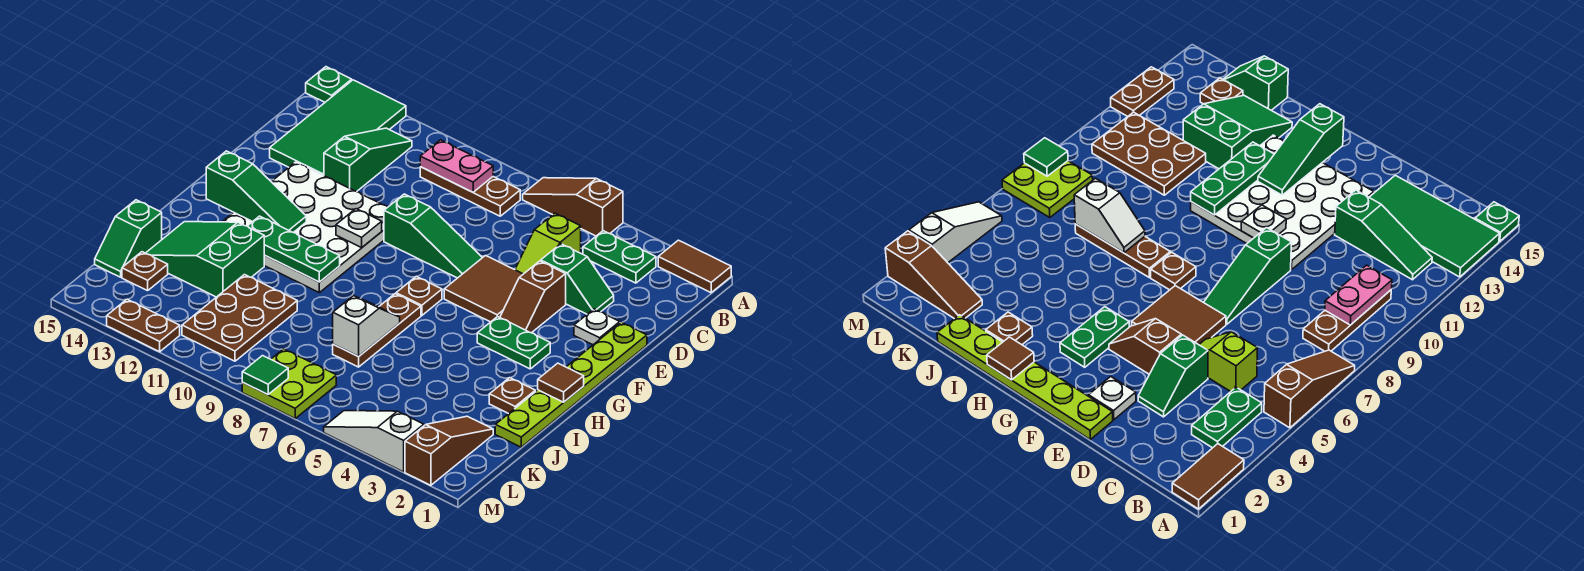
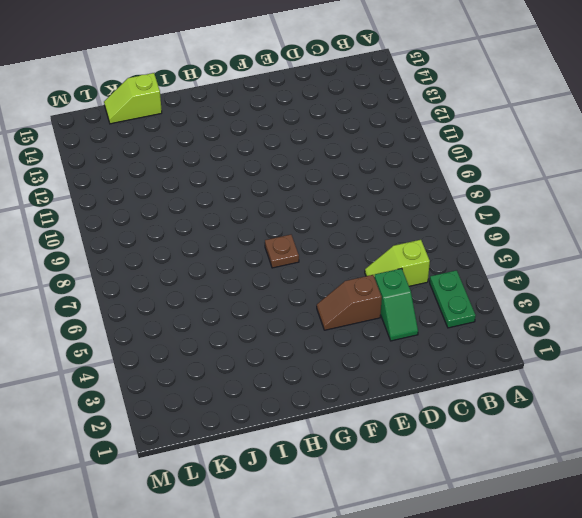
lime 1x2 slope [104,73,162,124] -> green 1x2 slope [95,200,162,277]
none -> brown 1x2 tile [658,240,731,293]
none -> brown 1x3 slope [523,178,623,236]
none -> green 2x4 tile [270,80,406,176]
none -> green 1x1 plate [306,67,352,102]

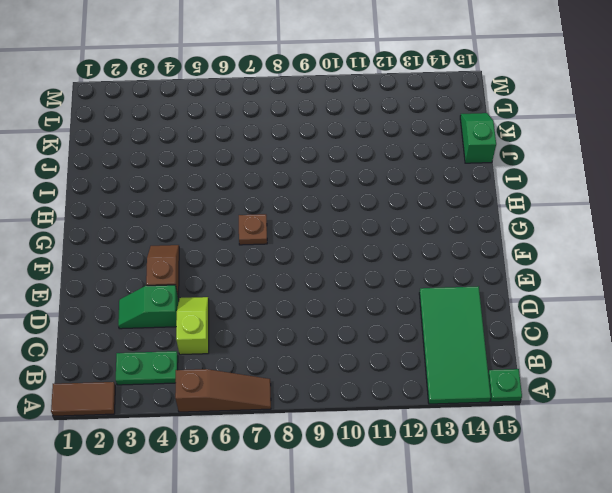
none -> brown 1x3 plate [420,167,520,216]
none -> green 1x3 slope [324,128,412,192]
none -> lime 1x6 plate [495,322,647,447]
none -> white 1x1 plate [574,309,620,345]

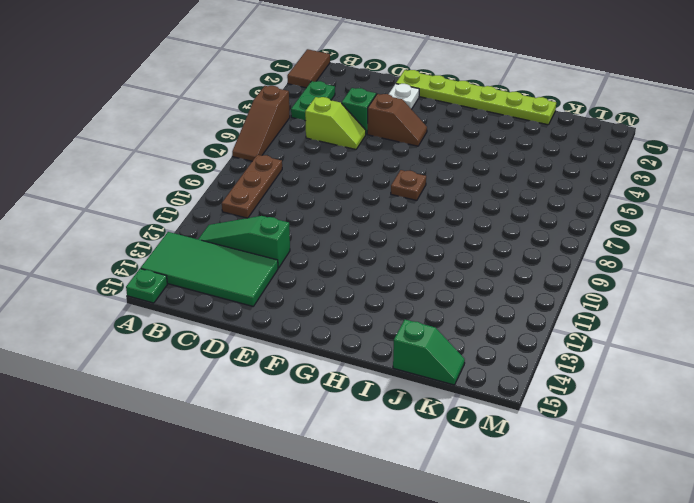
none -> brown 2x2 tile [444,256,523,322]
none -> green 1x3 slope [384,194,482,278]
none -> white 4x4 plate [222,162,388,293]
none -> green 1x2 plate [477,316,550,369]

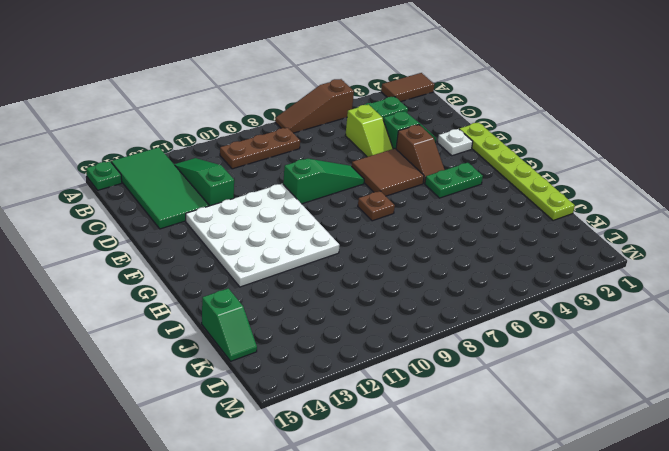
none -> brown 1x3 plate [333,294,421,367]
none -> brown 1x1 plate [489,378,536,414]
none -> green 2x3 slope [146,222,264,297]
none -> brown 2x3 plate [182,275,297,361]

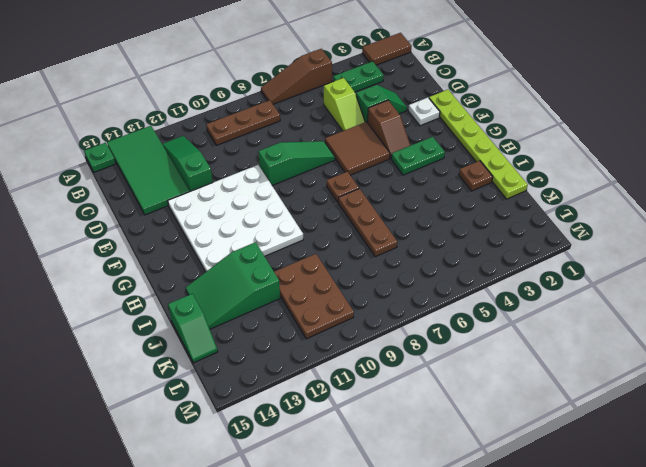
none -> brown 1x3 slope [405,416,493,485]
none -> brown 1x1 plate [122,252,168,291]
none -> lime 2x2 plate [242,349,336,418]
none -> white 1x3 slope [324,411,424,472]

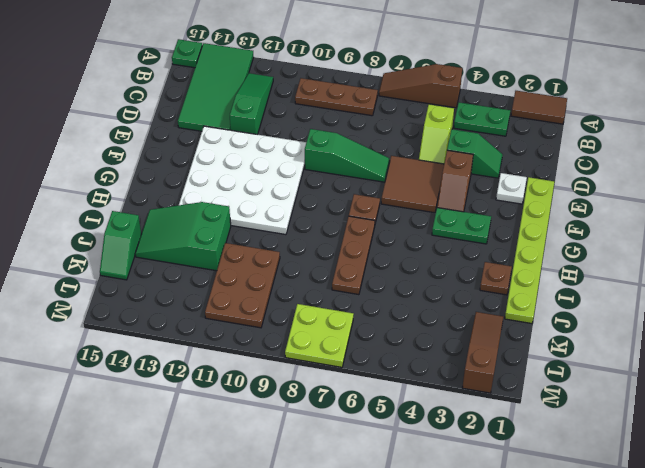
none -> brown 1x1 plate [122,252,168,291]
none -> white 1x3 slope [324,411,424,472]
none -> brown 1x2 plate [107,299,180,352]
none -> pink 1x2 plate [420,140,493,192]

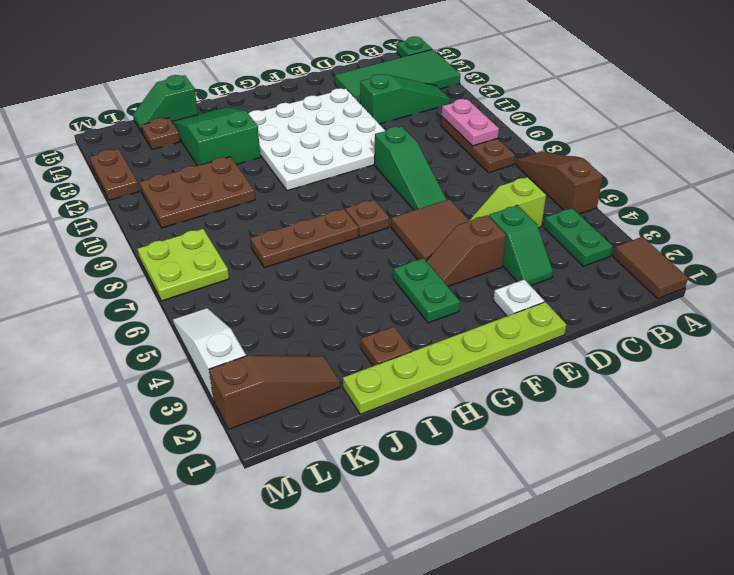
none -> white 1x1 plate [336,209,382,248]
none -> green 1x3 slope [206,151,306,232]
none -> brown 1x1 tile [538,363,584,402]
none -> green 1x3 plate [248,216,340,282]

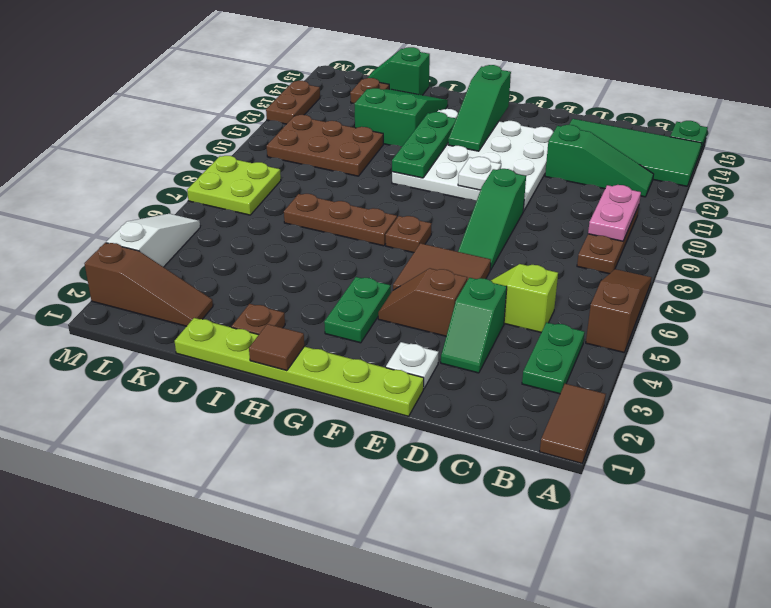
none -> white 1x2 slope [333,296,400,357]
none -> green 1x1 tile [242,356,288,395]

